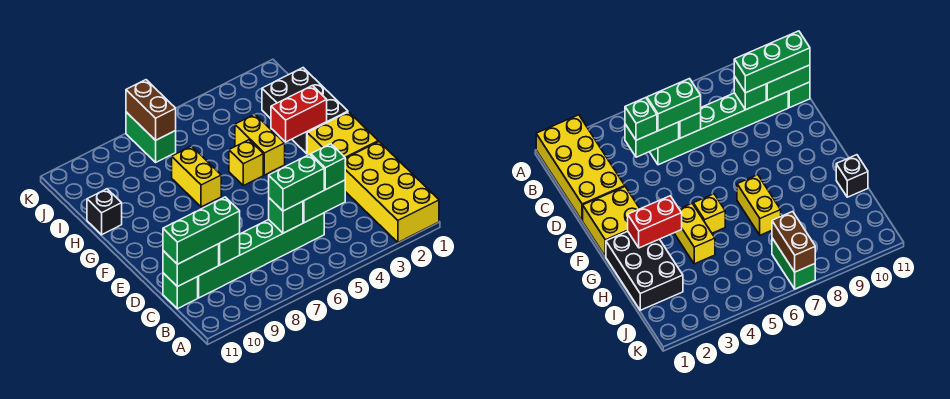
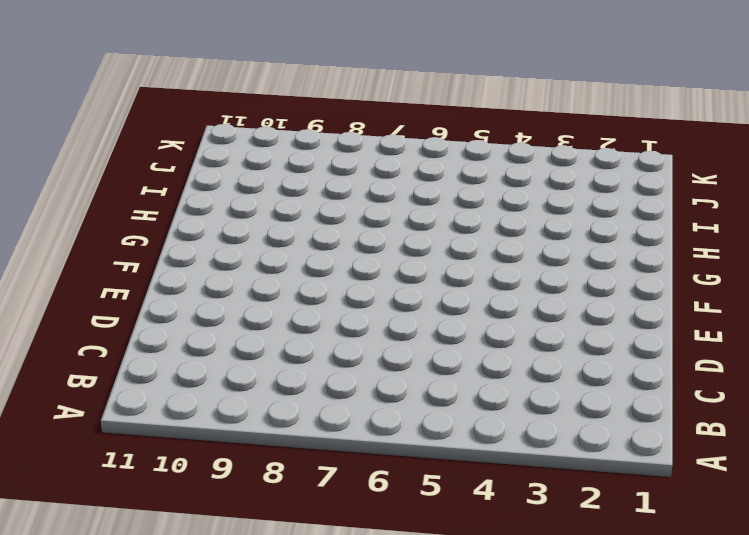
none -> yellow 2x4 brick [345,142,439,242]
none -> green 1x6 brick [198,213,324,298]
none -> green 1x1 brick [163,273,198,309]

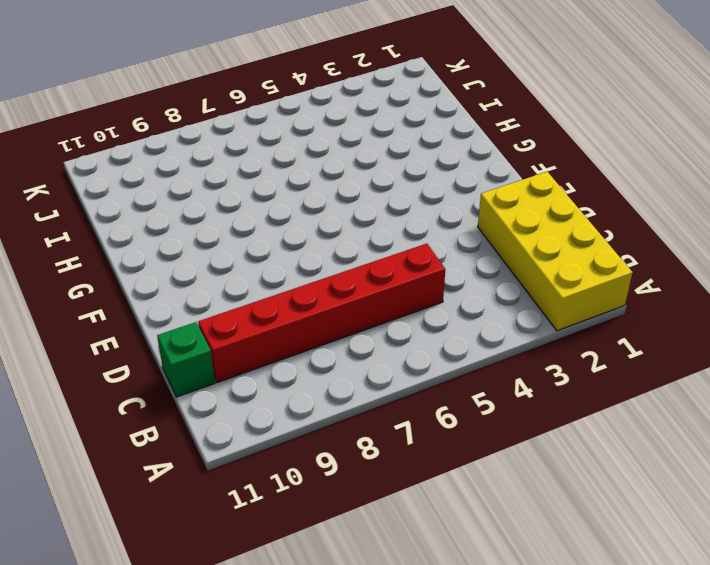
red 1x6 brick [198,244,445,382] -> green 1x6 brick [198,213,324,298]
none -> yellow 2x2 brick [307,112,378,158]
none -> black 2x3 brick [262,68,348,154]
none -> yellow 1x2 brick [235,114,285,175]

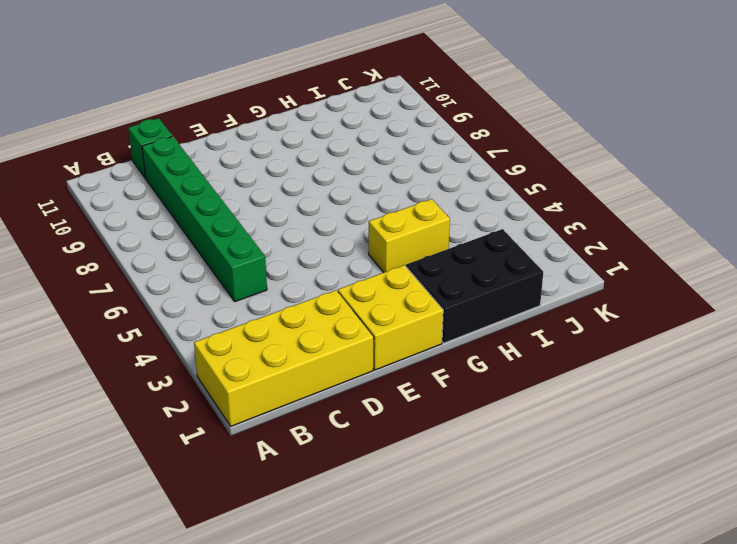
none -> yellow 1x1 brick [229,140,263,186]
none -> yellow 1x2 brick [172,146,221,207]
none -> black 1x1 brick [87,189,122,235]

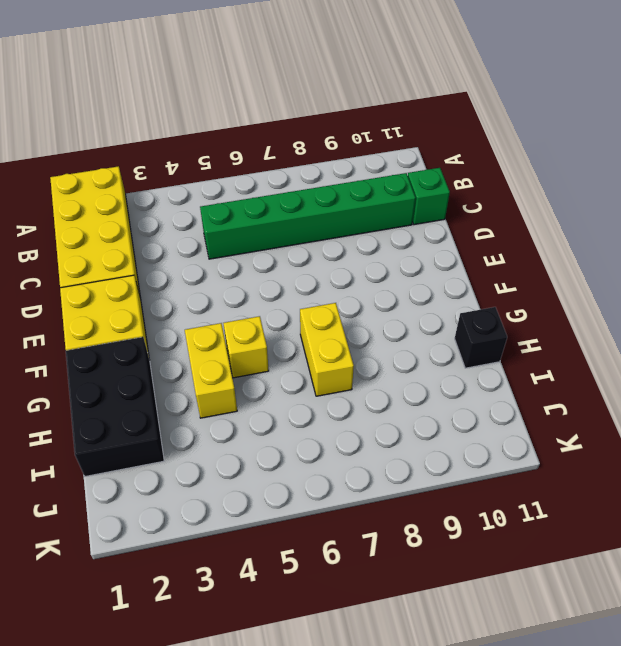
none -> green 1x2 brick [126,112,176,162]
none -> green 1x2 brick [303,180,345,223]
none -> green 1x1 brick [269,198,303,233]

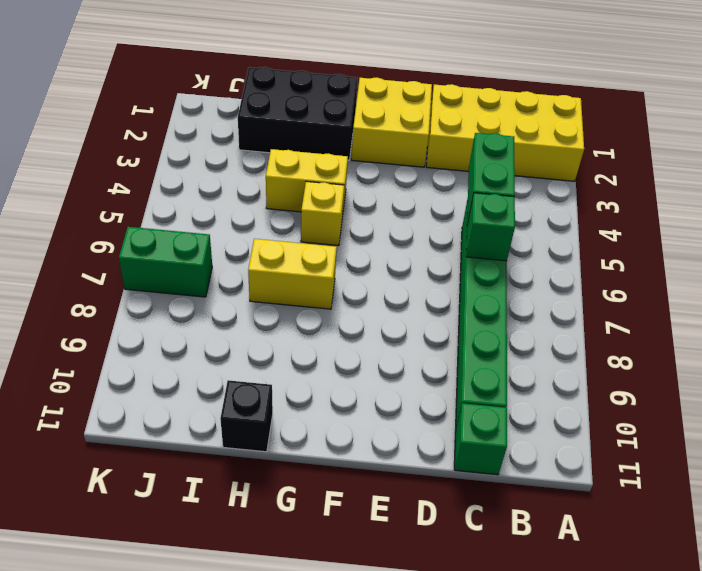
none -> green 1x1 brick [219,233,240,265]
none -> green 1x2 brick [163,244,219,287]
none -> red 1x2 brick [271,86,327,142]

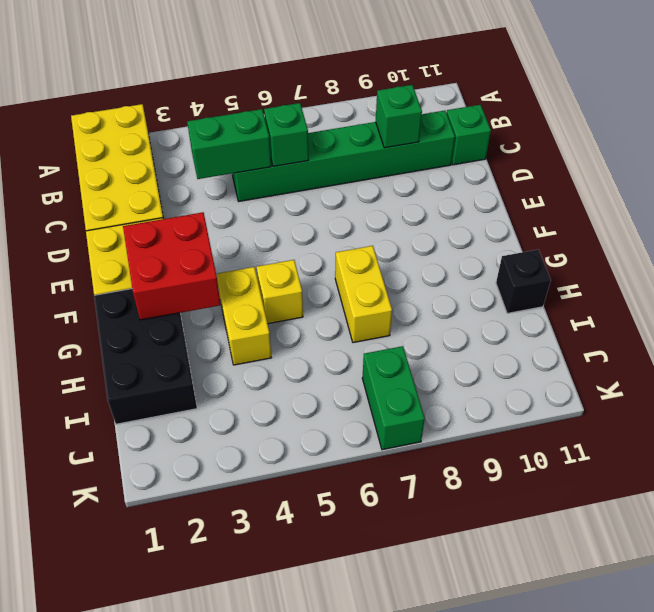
red 2x2 brick [123,212,221,320] -> red 1x2 brick [271,86,327,142]
none -> green 1x2 brick [163,244,219,287]
none -> brown 1x2 brick [126,80,176,140]
none -> green 1x1 brick [311,144,345,190]

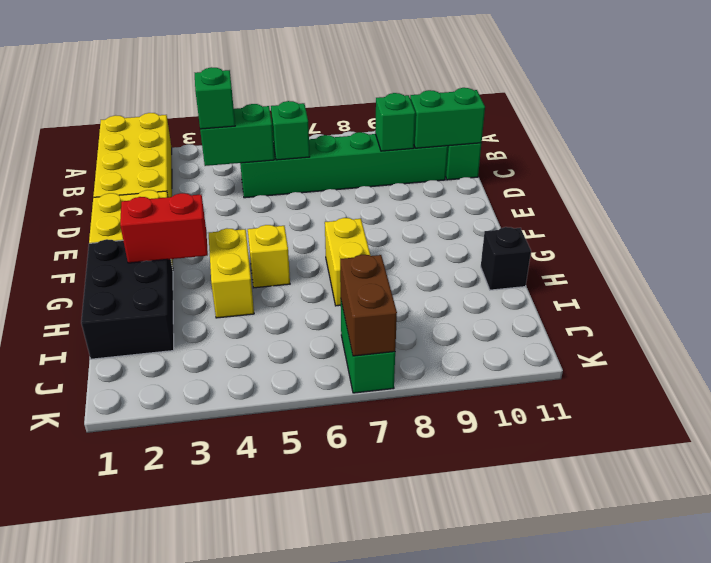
none -> green 1x2 brick [269,154,324,211]
none -> green 1x3 brick [163,197,240,264]

